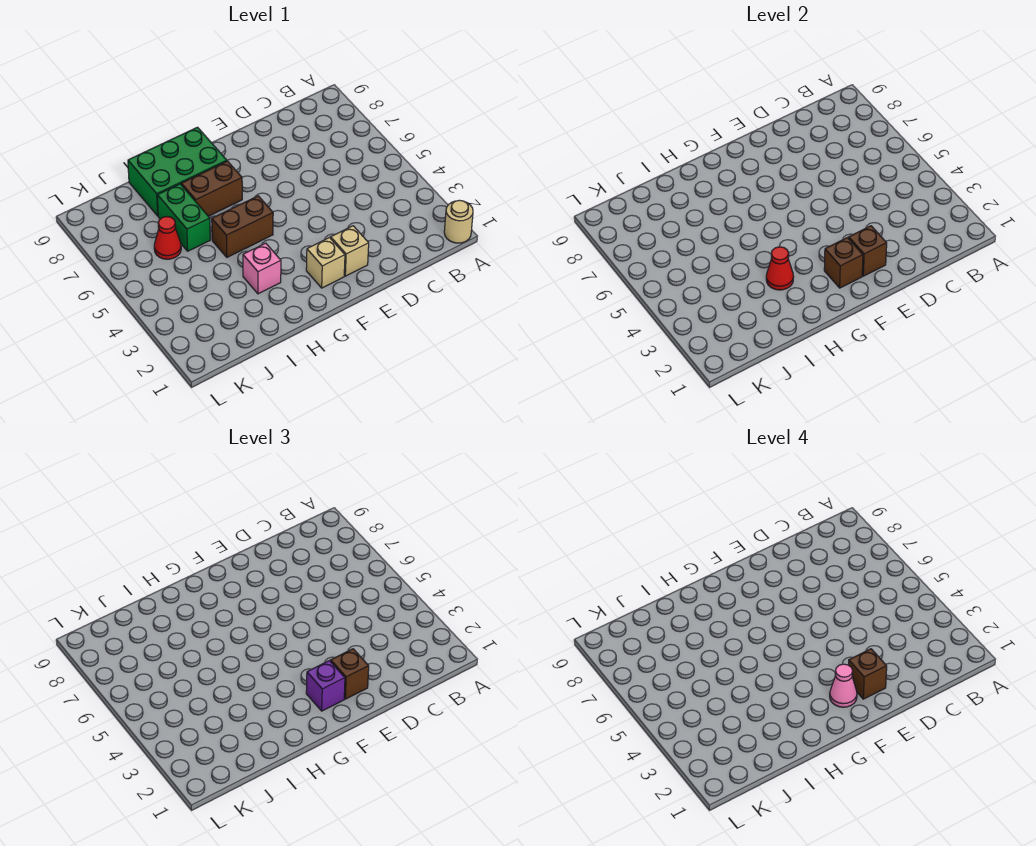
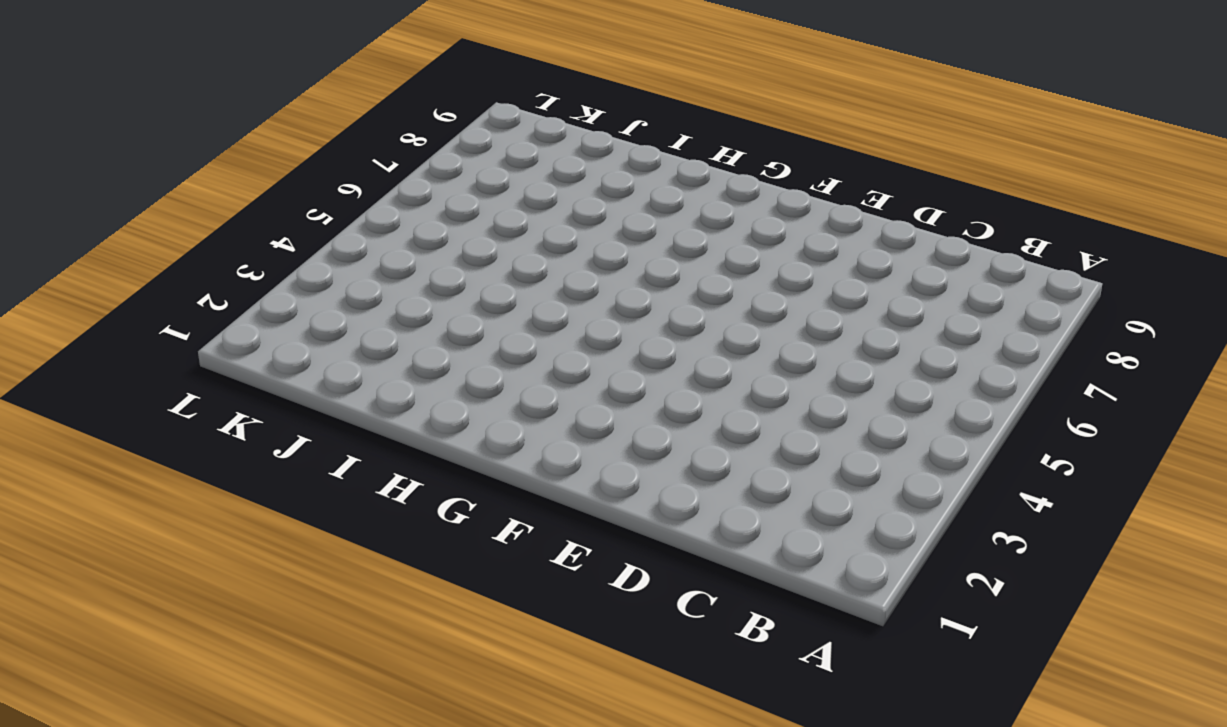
none -> tan 1x1 round brick [444,200,473,243]
none -> tan 1x1 brick [331,226,369,276]
none -> tan 1x1 brick [306,238,345,288]

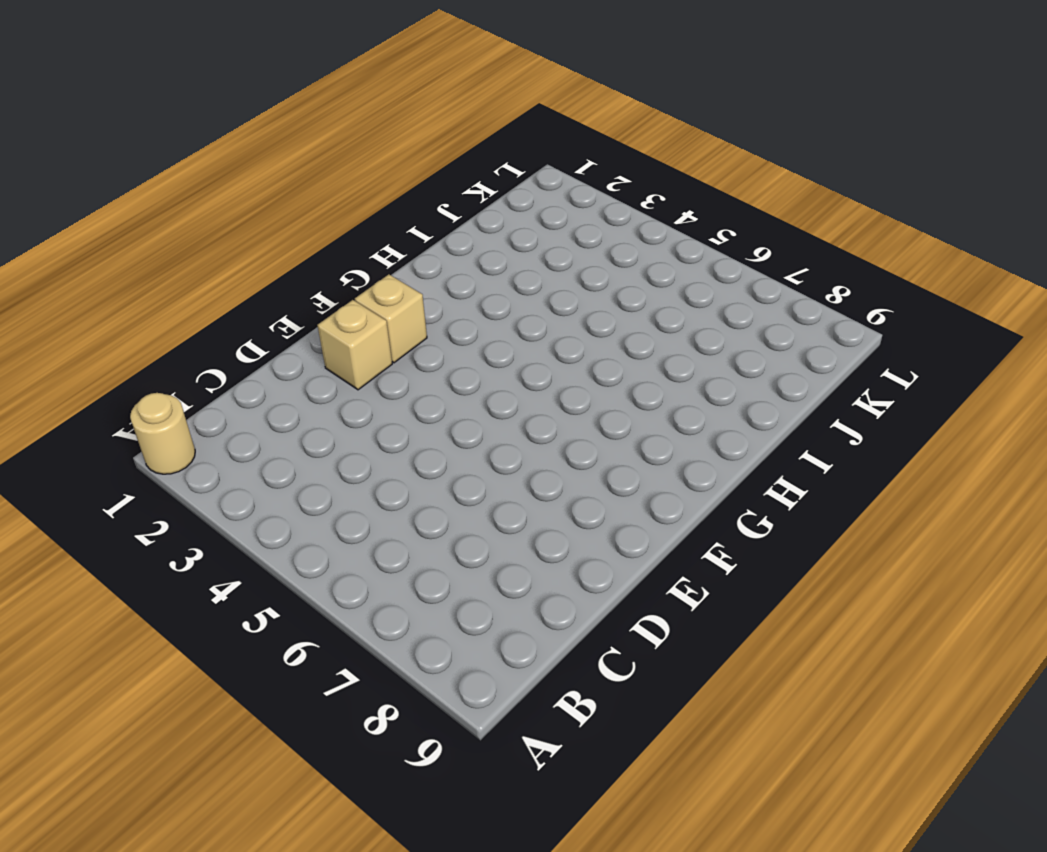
none -> brown 1x2 brick [212,196,273,257]
none -> brown 1x2 brick [181,161,242,216]
none -> green 2x3 brick [128,127,227,216]

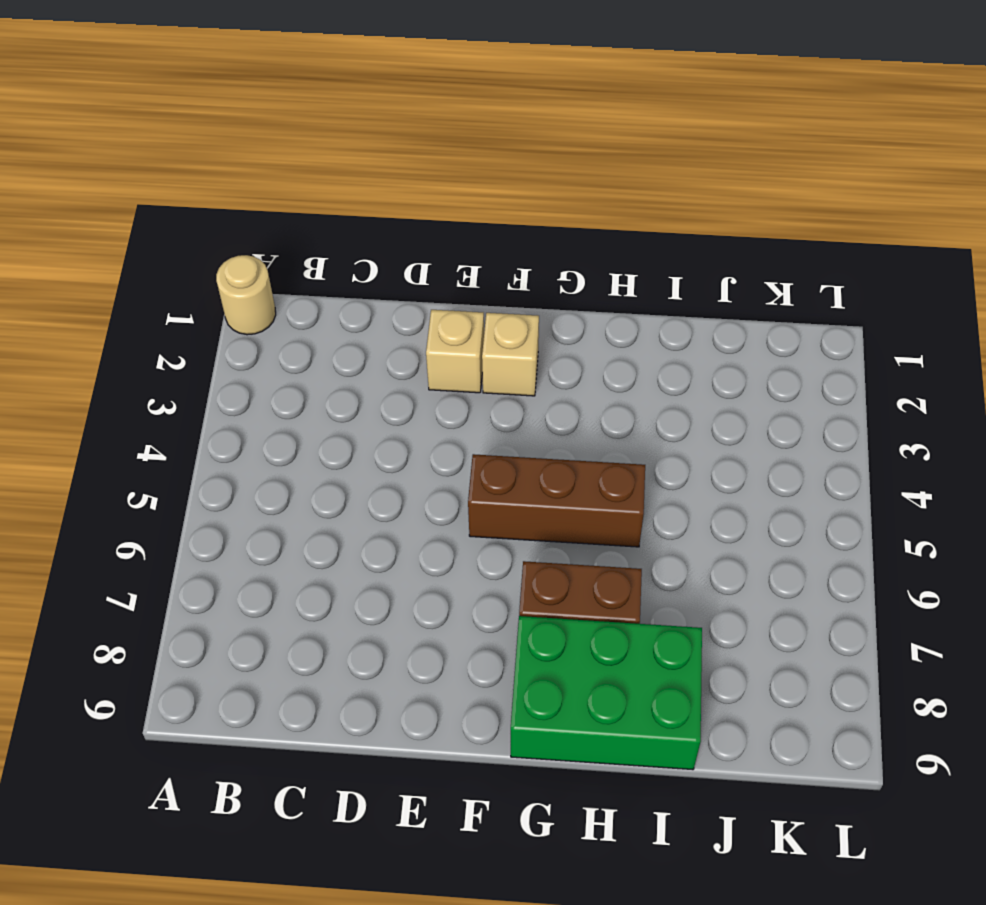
brown 1x3 brick [468,454,645,547] -> brown 1x2 brick [212,196,273,257]
none -> pink 1x1 brick [243,243,281,294]
none -> green 1x2 brick [157,184,210,251]
none -> red 1x1 cone [154,217,181,259]

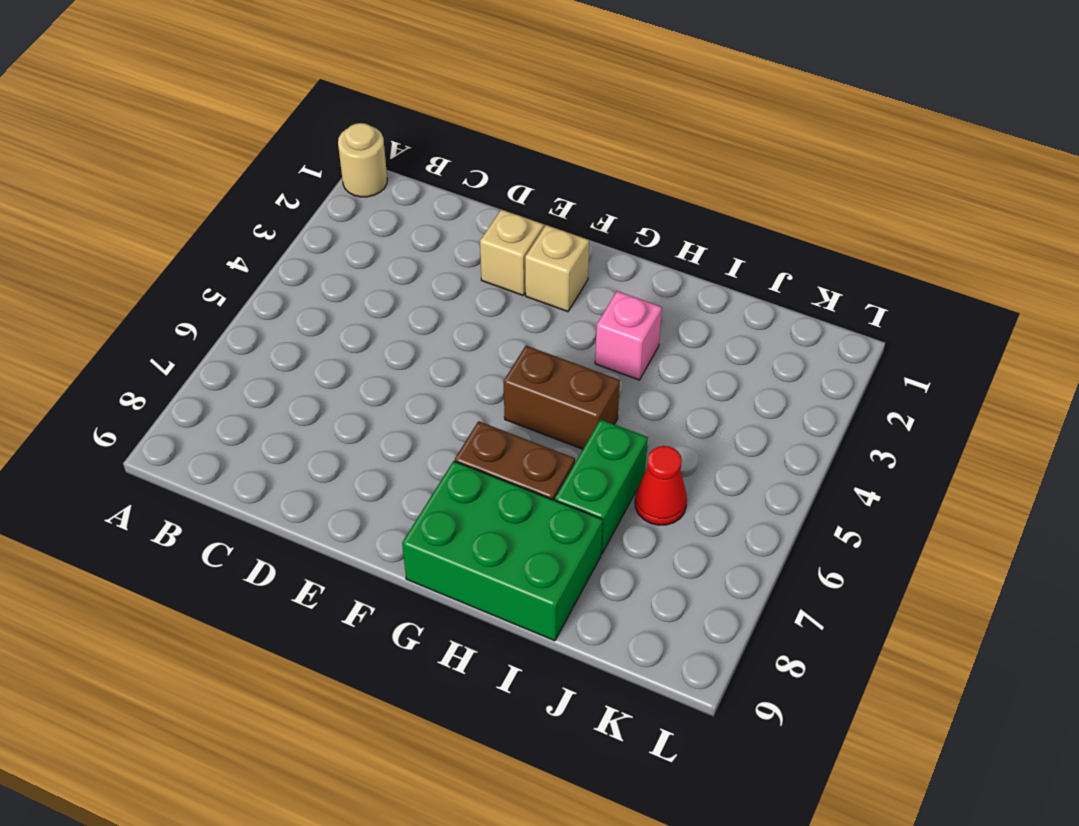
none -> brown 1x1 brick [849,226,887,276]
none -> brown 1x1 brick [824,238,863,288]
none -> red 1x1 cone [766,247,793,290]

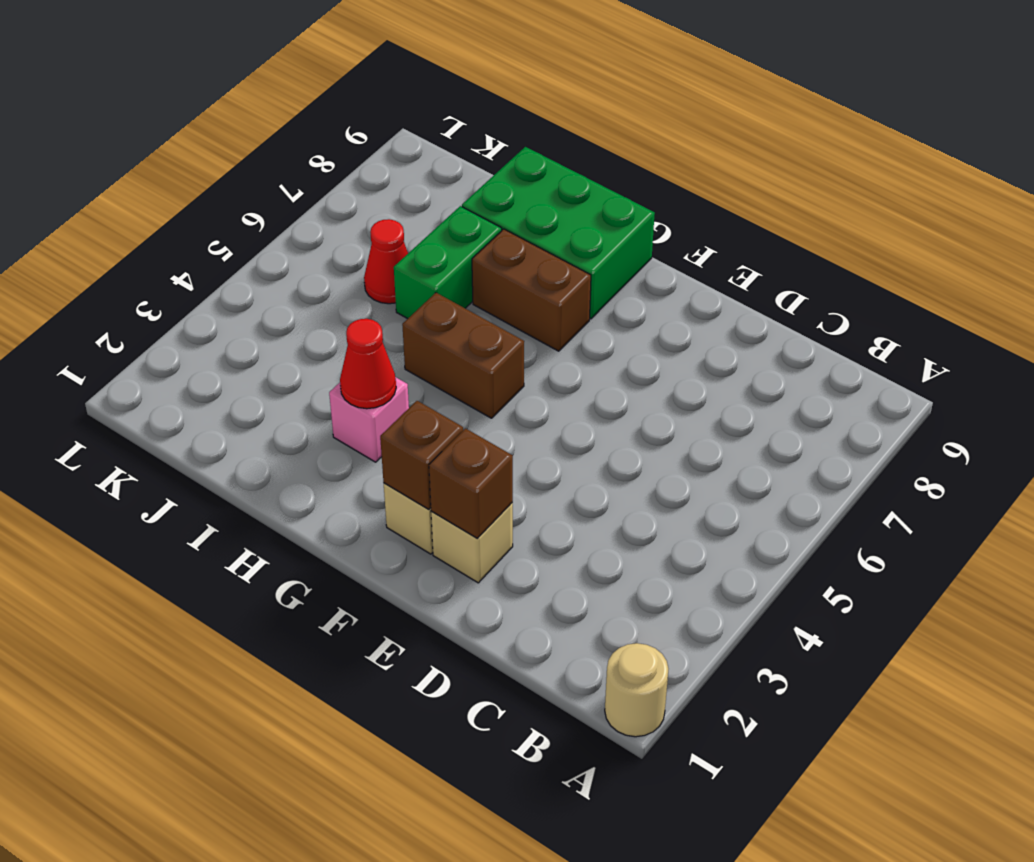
none -> brown 1x1 brick [331,649,369,699]
none -> purple 1x1 brick [306,661,345,711]
none -> brown 1x1 brick [849,649,887,699]

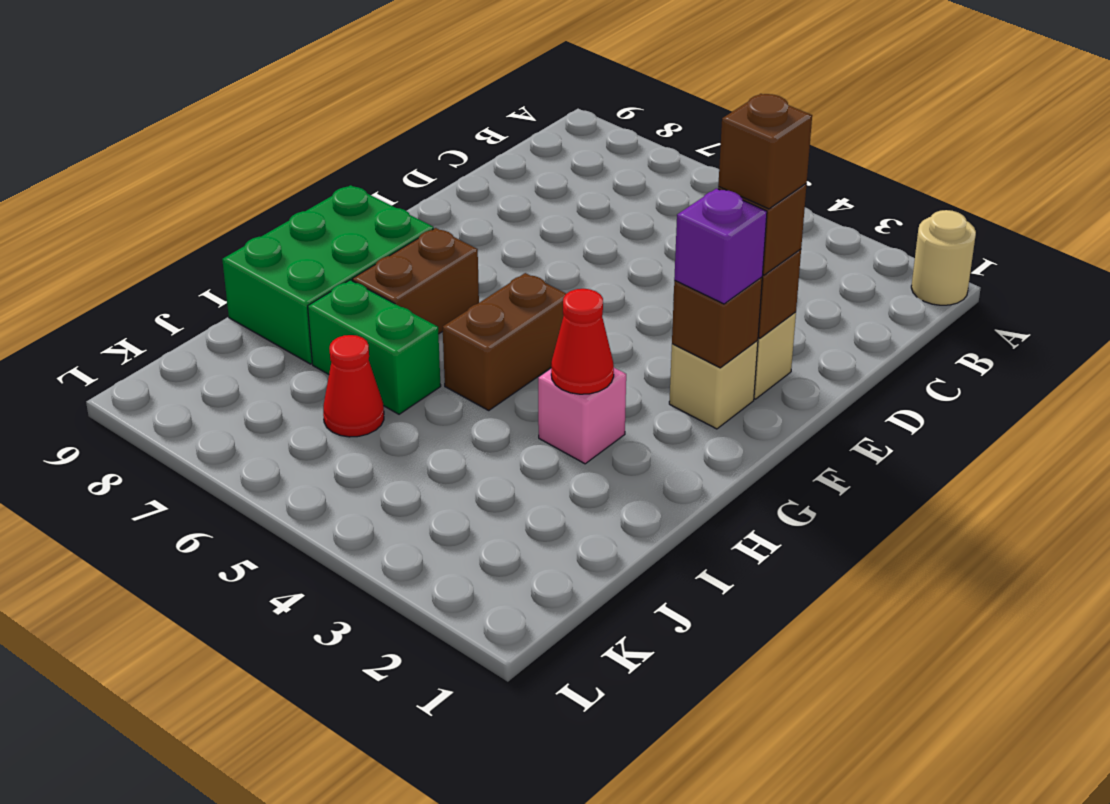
none -> pink 1x1 cone [830,664,857,707]

